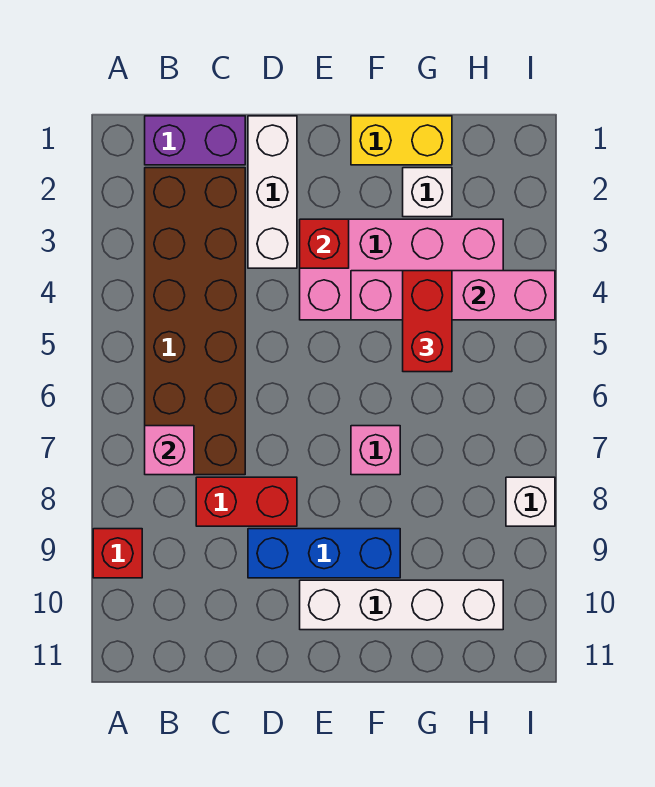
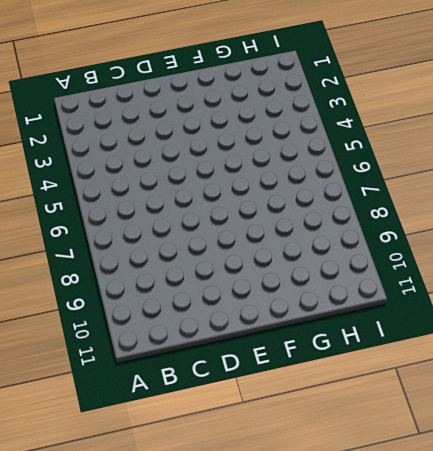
none -> red 1x1 brick [93,529,142,578]
none -> purple 1x2 brick [145,116,245,165]
none -> brown 2x6 brick [145,168,245,475]

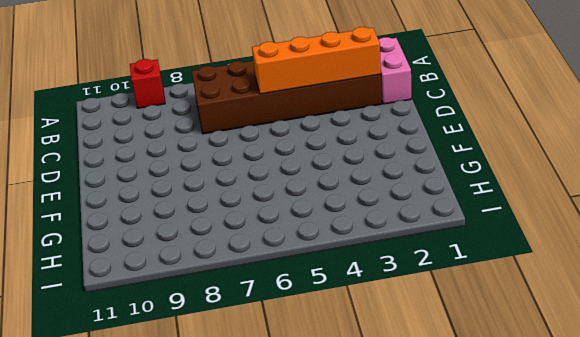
pink 1x2 brick [379,37,411,104] -> purple 1x2 brick [145,116,245,165]
orange 1x4 brick [252,27,381,94] -> none
none -> red 1x2 brick [196,477,297,526]
none -> white 1x3 brick [248,116,297,268]
none -> blue 1x3 brick [248,529,400,578]

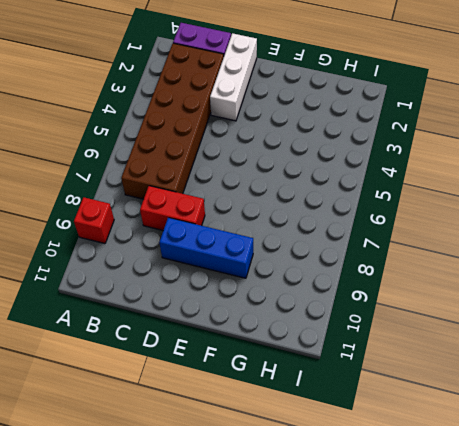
none -> pink 2x4 brick [300,219,503,320]
none -> white 1x4 brick [300,580,503,630]
none -> yellow 1x2 brick [351,116,452,165]

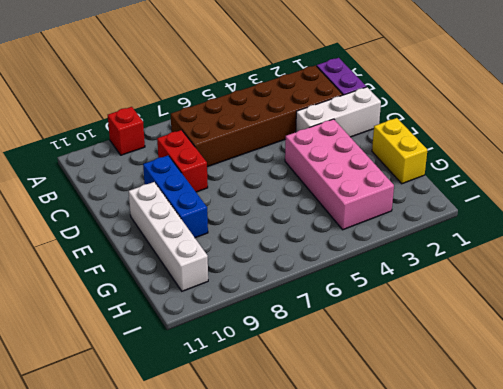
none -> pink 1x1 brick [351,426,400,475]
none -> white 1x1 brick [403,168,452,217]
none -> white 1x1 brick [506,477,555,526]

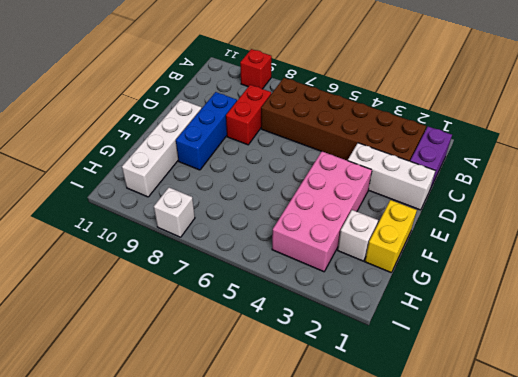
none -> pink 1x1 brick [351,426,400,475]
none -> pink 1x1 brick [145,426,194,475]
none -> red 1x1 brick [300,219,349,268]

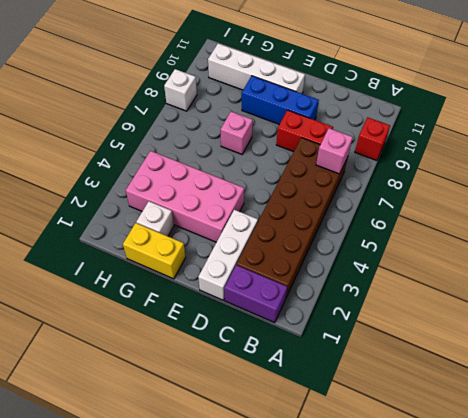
none -> red 1x1 brick [300,219,349,268]
none -> pink 1x4 brick [351,271,555,320]
none -> red 1x2 brick [403,271,452,372]

